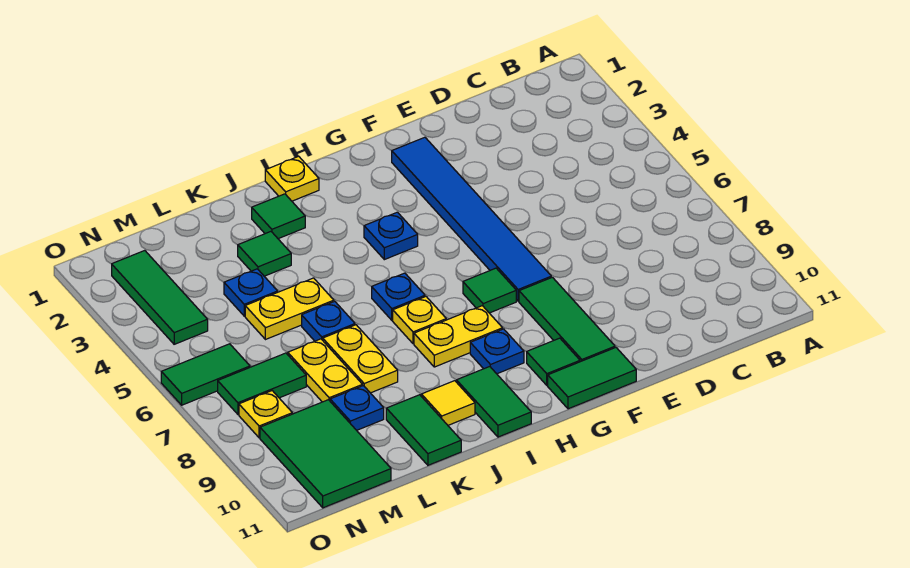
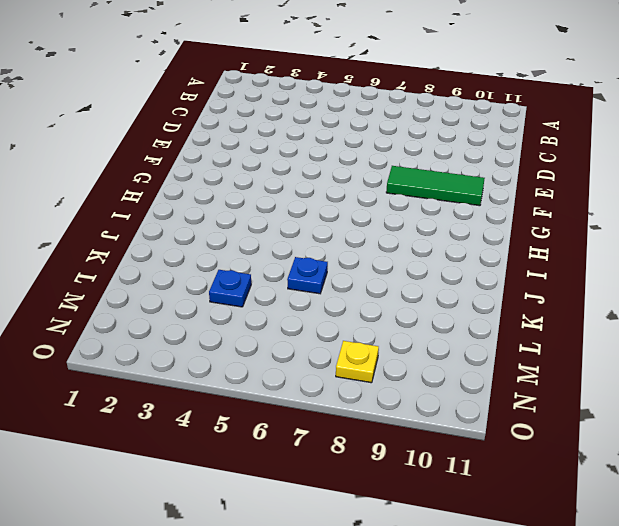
none -> blue 1x6 tile [392,137,551,301]
none -> green 1x2 tile [548,348,636,409]
none -> green 1x1 tile [463,268,516,313]

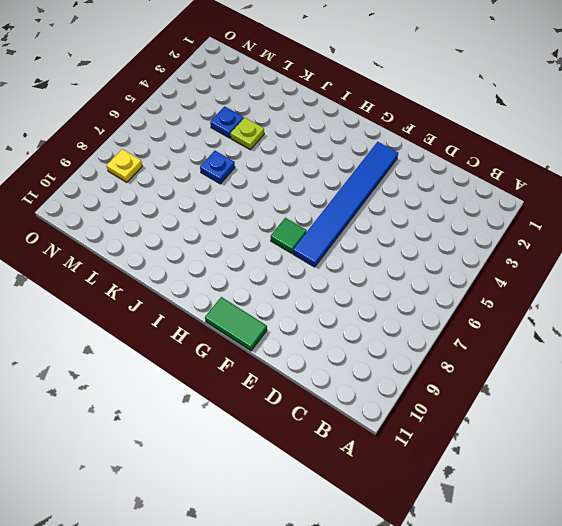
lime 1x1 plate [231,118,264,150] -> none
none -> green 1x3 tile [519,277,615,362]
none -> green 1x1 tile [527,338,580,385]
none -> blue 1x1 plate [364,212,418,260]

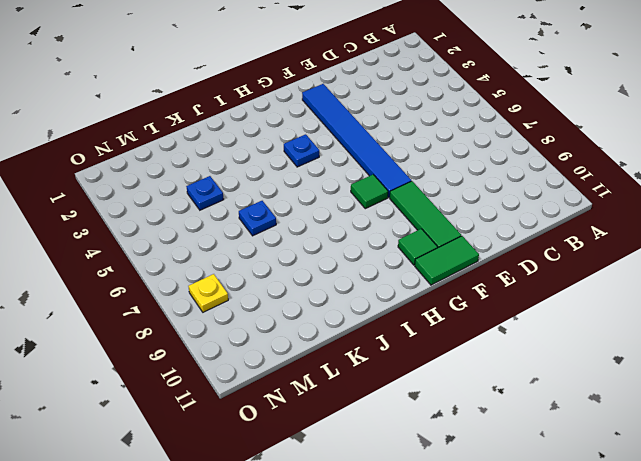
none -> yellow 1x2 plate [414,306,503,367]
none -> blue 1x1 plate [470,329,524,374]
none -> yellow 1x1 plate [265,156,319,201]

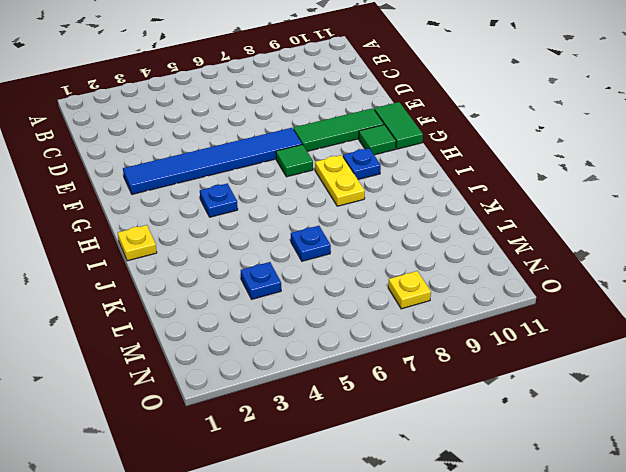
none -> blue 1x1 plate [372,273,425,320]
none -> yellow 1x1 plate [393,297,446,344]
none -> green 1x2 tile [456,367,531,437]

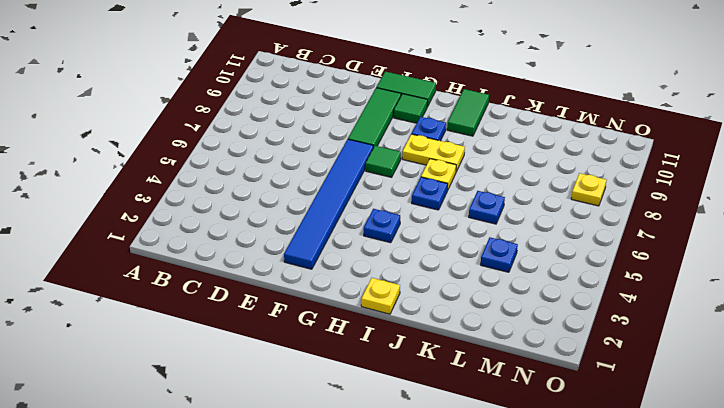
none -> green 1x1 tile [252,194,305,239]
none -> yellow 1x1 tile [421,381,475,425]
none -> green 1x1 tile [238,232,291,276]

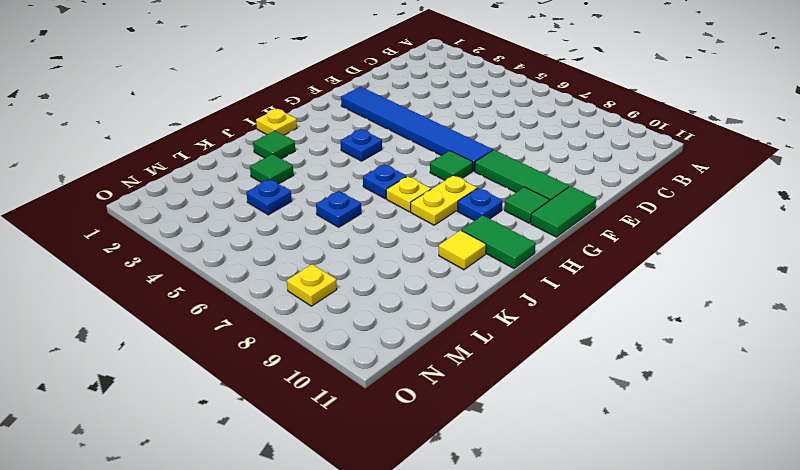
none -> yellow 1x2 plate [245,278,334,340]
none -> yellow 1x2 plate [323,325,398,393]
none -> green 1x2 tile [386,395,461,465]

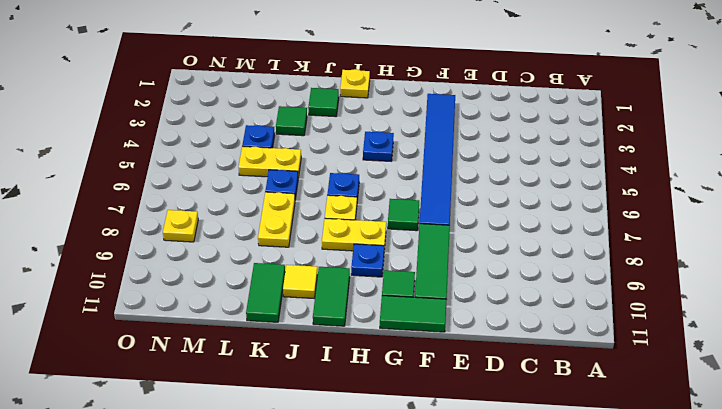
none -> yellow 1x2 plate [288,339,363,402]
none -> blue 1x1 plate [330,386,384,430]
none -> green 1x2 tile [218,353,306,414]

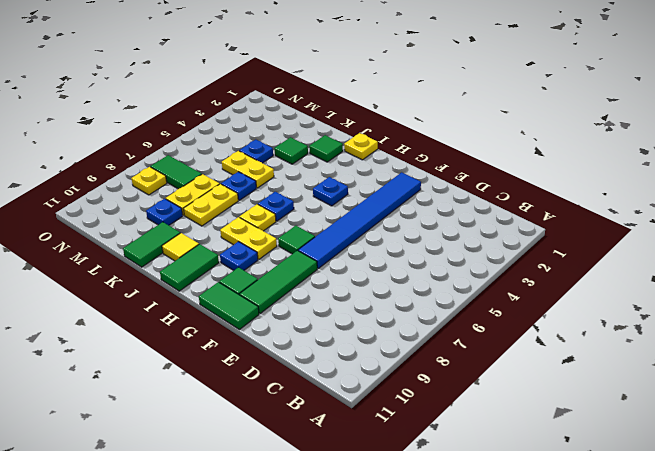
none -> green 2x3 tile [260,400,391,508]
none -> green 1x3 tile [112,251,208,344]
none -> green 1x2 tile [161,344,250,405]

